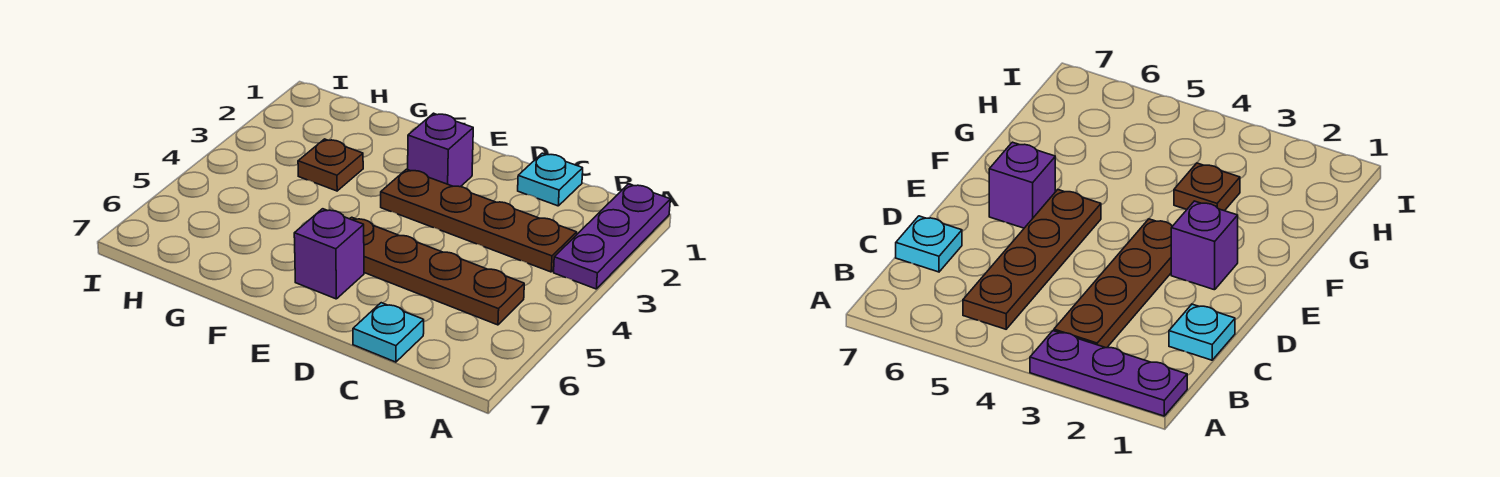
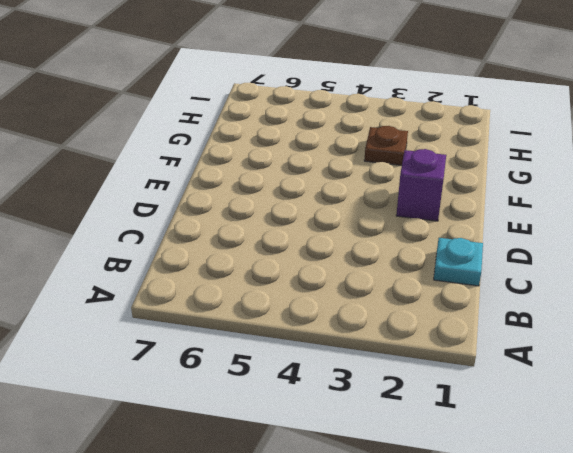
none -> purple 1x3 plate [554,184,670,289]
none -> brown 1x4 plate [381,169,577,272]

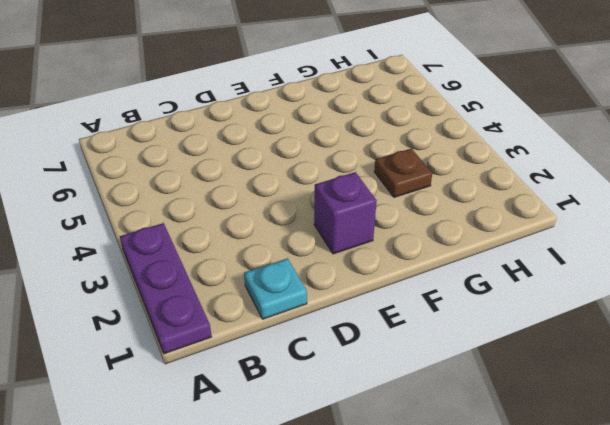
none -> brown 1x4 plate [381,169,577,272]
none -> brown 1x4 plate [350,217,524,325]

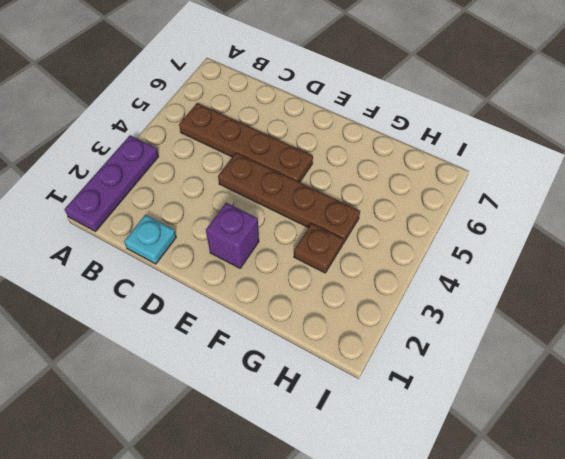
brown 1x4 plate [218,153,360,244] -> brown 1x4 plate moved to [381,169,577,272]
none -> cyan 1x1 plate [353,303,424,362]
none -> purple 1x1 brick [294,209,364,299]

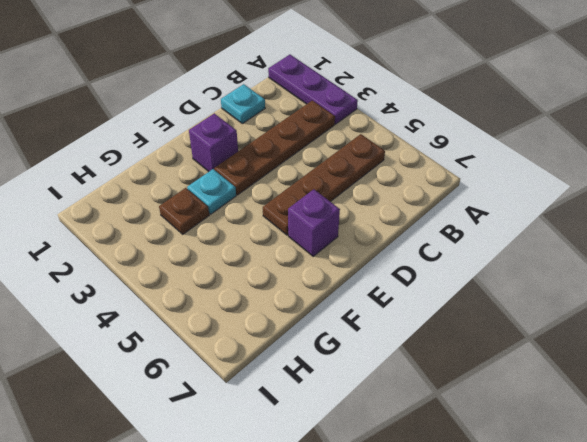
cyan 1x1 plate [187,169,236,214] -> cyan 1x1 plate moved to [353,303,424,362]

